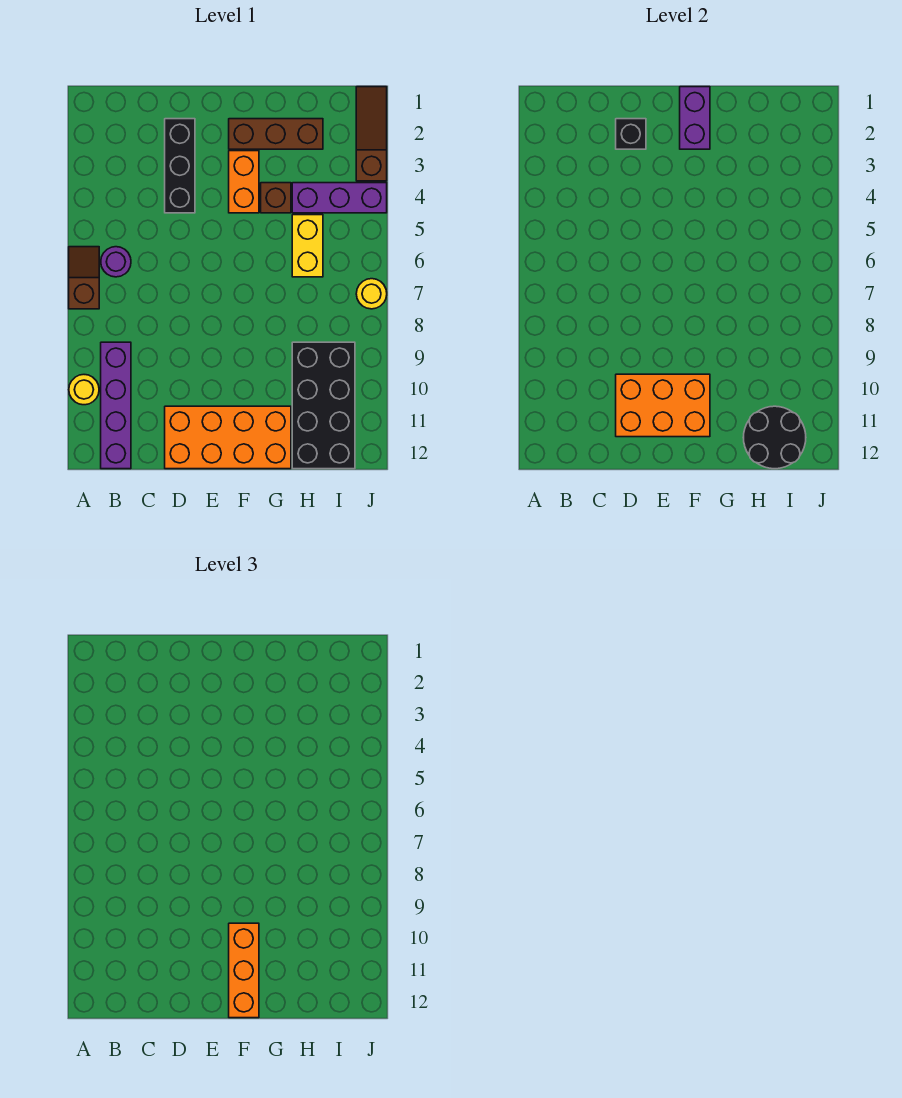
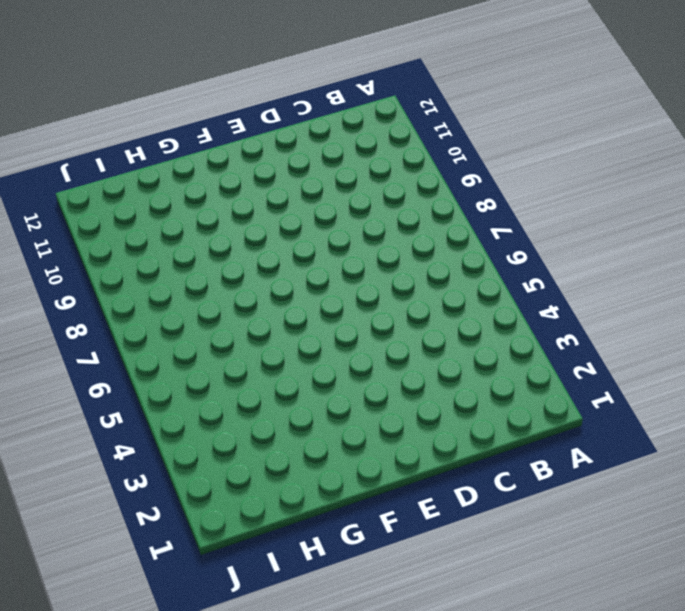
none -> brown 1x2 slope [69,247,99,309]
none -> yellow 1x1 round brick [69,375,99,405]
none -> purple 1x1 round brick [101,247,131,277]

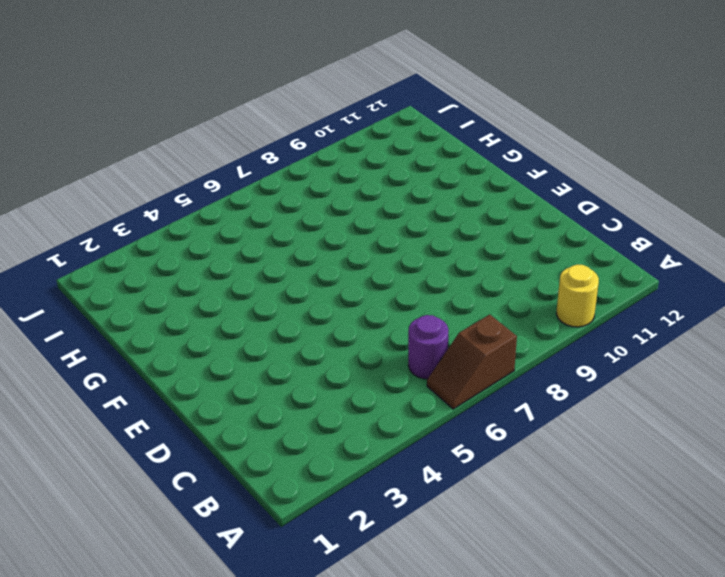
none -> purple 1x4 brick [101,342,131,469]
none -> black 1x3 brick [165,119,195,213]
none -> orange 2x4 brick [165,406,291,469]

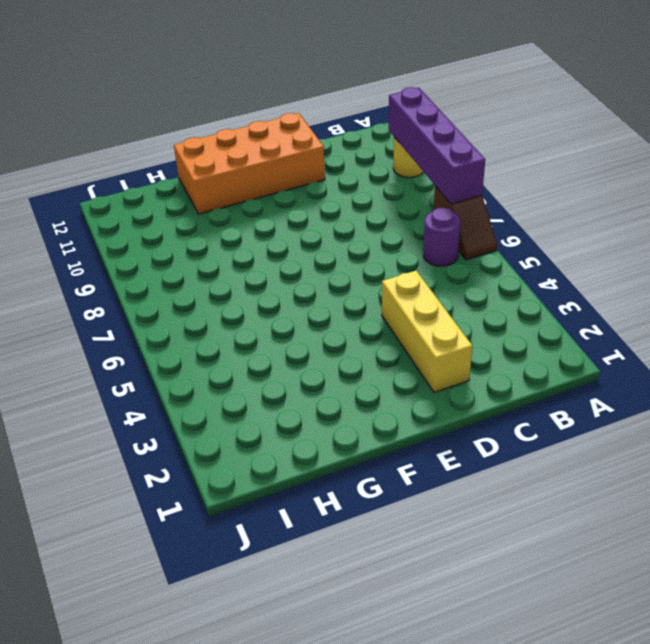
purple 1x4 brick [389,87,485,204] -> purple 1x4 brick moved to [101,342,131,469]
yellow 1x3 brick [382,271,472,392] -> black 1x3 brick [165,119,195,213]
none -> brown 1x3 brick [229,119,323,149]
none -> orange 1x2 brick [229,151,259,213]
none -> brown 1x1 brick [261,183,291,213]

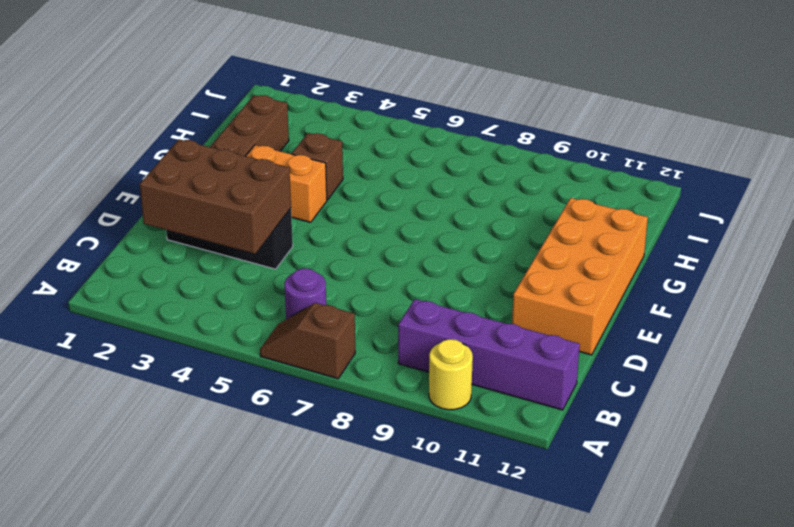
brown 2x3 brick [140,139,291,254] -> black 1x1 brick [616,119,646,149]
none -> purple 1x3 brick [292,183,387,213]
none -> yellow 1x2 brick [292,215,323,277]
none -> black 2x4 brick [292,342,355,469]

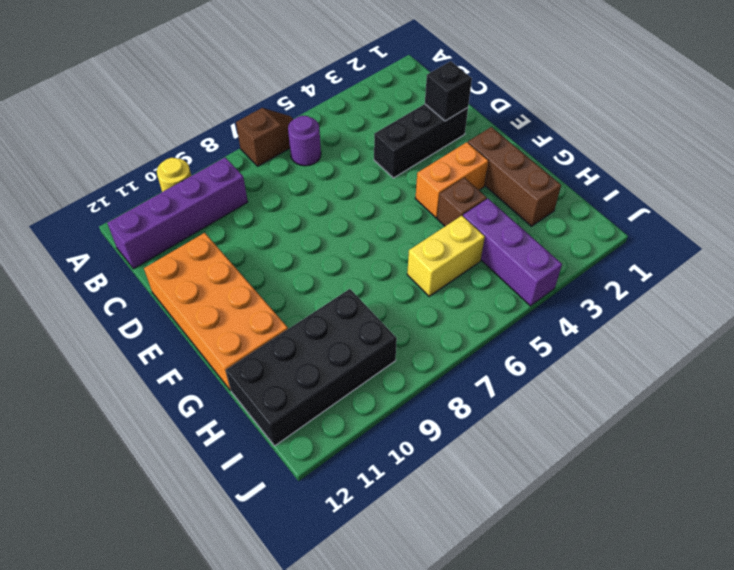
none -> brown 1x3 slope [356,87,387,181]
none -> yellow 1x1 round brick [356,279,387,309]
none -> orange 2x3 brick [616,374,710,437]

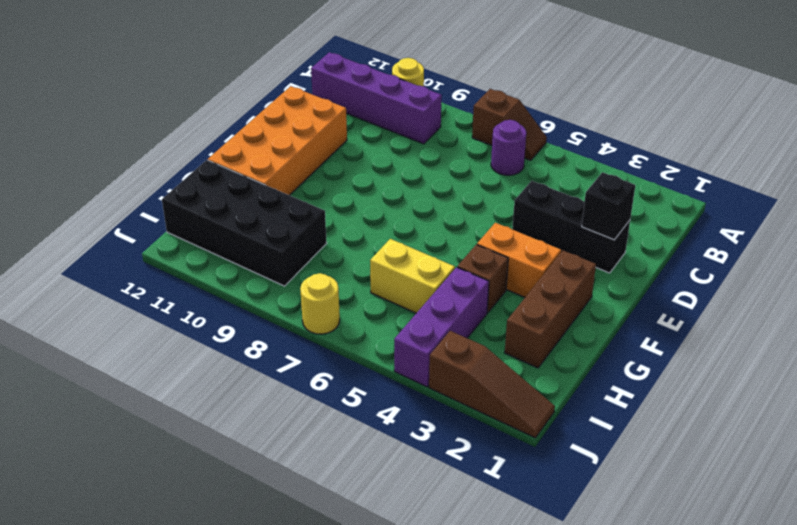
none -> orange 2x3 brick [616,374,710,437]
none -> purple 1x2 brick [680,87,710,149]
none -> black 2x2 round brick [743,406,806,469]

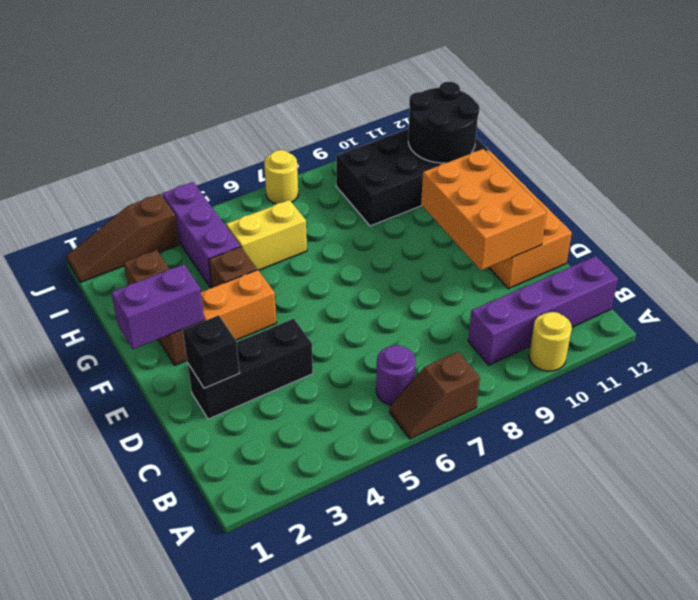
none -> orange 1x3 brick [229,923,259,1018]

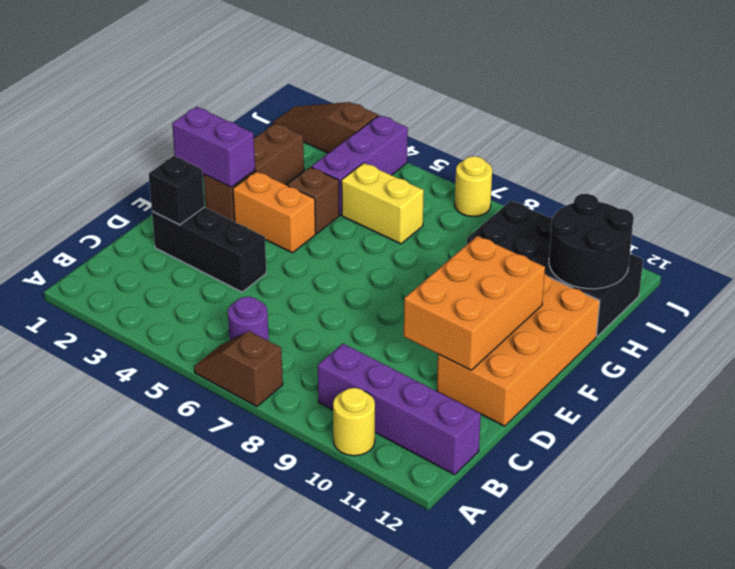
none -> orange 1x3 brick [229,923,259,1018]

